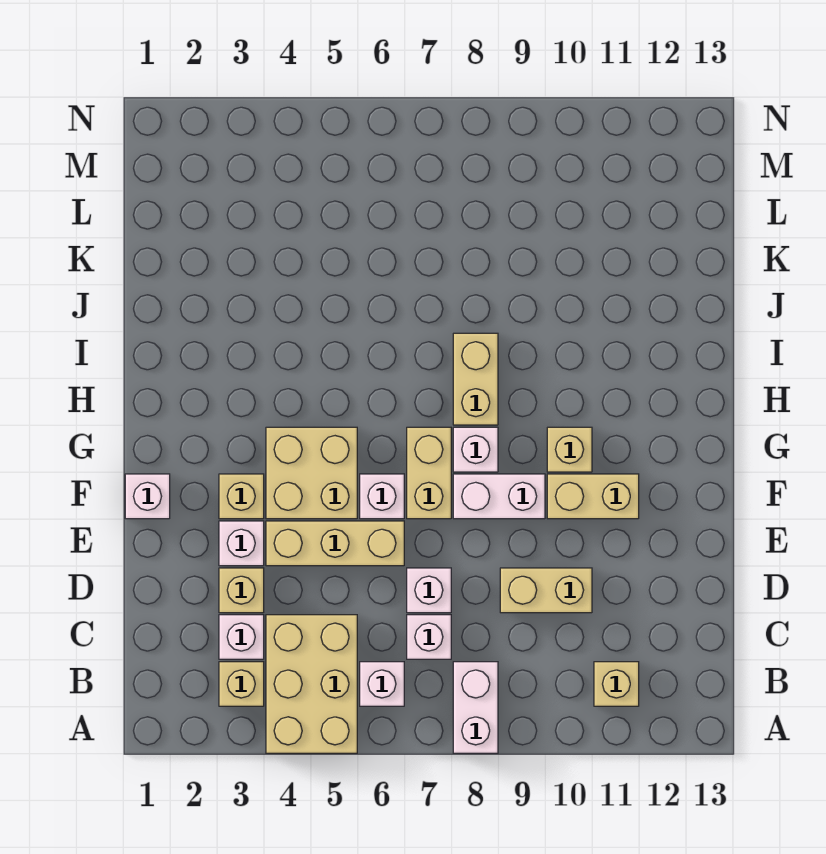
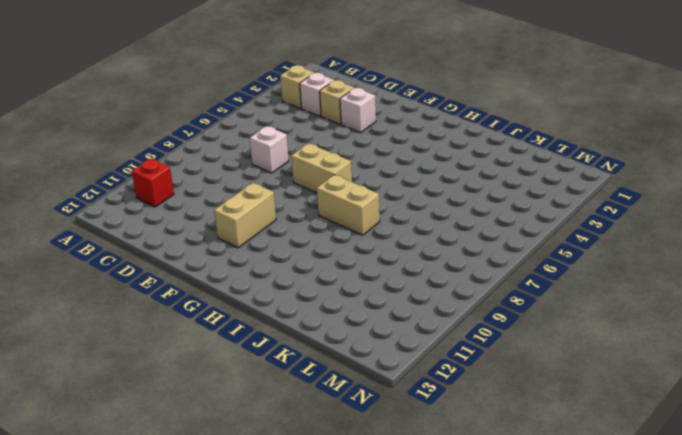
red 1x1 brick [132,159,174,207] -> tan 1x1 brick [594,662,639,706]
none -> tan 2x3 brick [266,615,357,753]
none -> white 1x2 brick [453,662,498,753]
none -> white 1x1 brick [360,662,404,706]

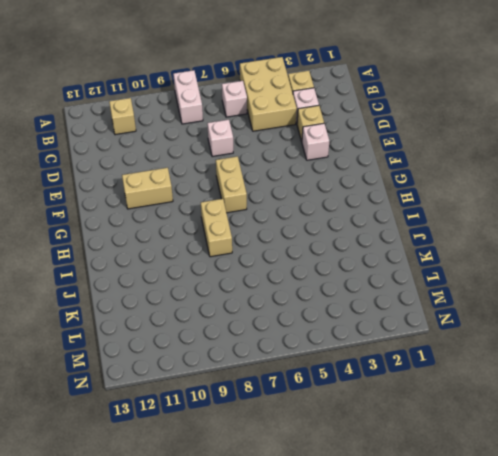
none -> white 1x1 brick [407,615,451,659]
none -> tan 1x2 brick [500,568,592,613]
none -> tan 1x3 brick [266,521,404,566]

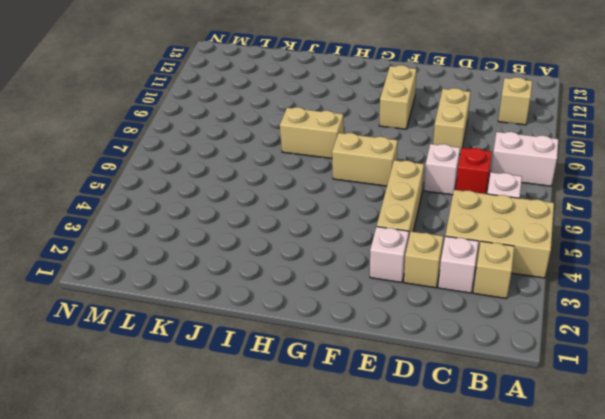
red 1x1 brick [456,148,492,194] -> white 1x1 brick [407,615,451,659]
none -> white 1x1 brick [125,474,170,519]
none -> tan 1x1 brick [219,474,264,519]
none -> tan 2x2 brick [266,427,357,519]

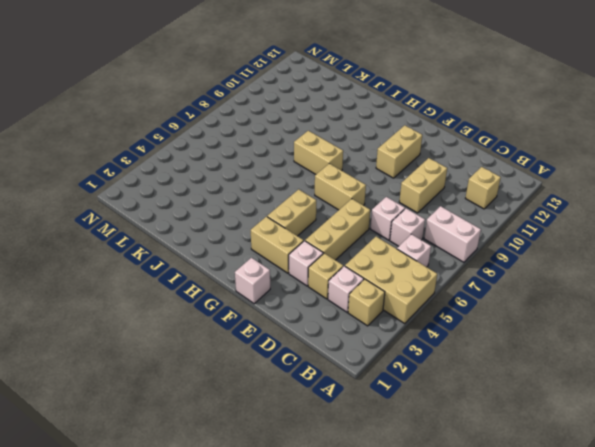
tan 1x2 brick [251,217,304,273] -> tan 1x1 brick [219,474,264,519]
tan 1x2 brick [267,189,316,236] -> tan 2x2 brick [266,427,357,519]
none -> white 1x1 brick [360,474,404,519]
none -> white 1x2 brick [453,474,545,519]
none -> white 1x1 brick [453,427,498,472]

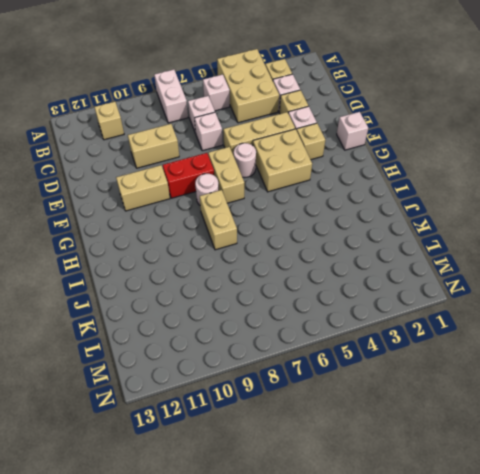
white 1x1 round brick [234,143,256,177] -> white 1x1 brick [360,474,404,519]
red 1x2 brick [163,153,214,198] -> white 1x2 brick [453,474,545,519]
white 1x1 round brick [195,174,219,205] -> white 1x1 brick [453,427,498,472]
none -> tan 1x1 brick [547,427,592,472]

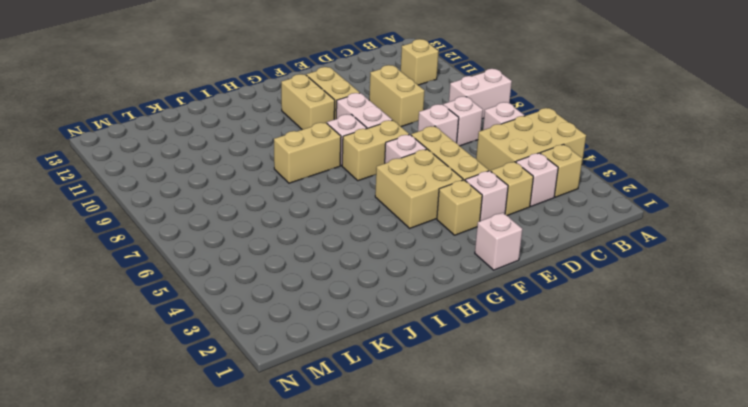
tan 1x2 brick [281,74,335,130] -> tan 1x1 brick [547,427,592,472]

